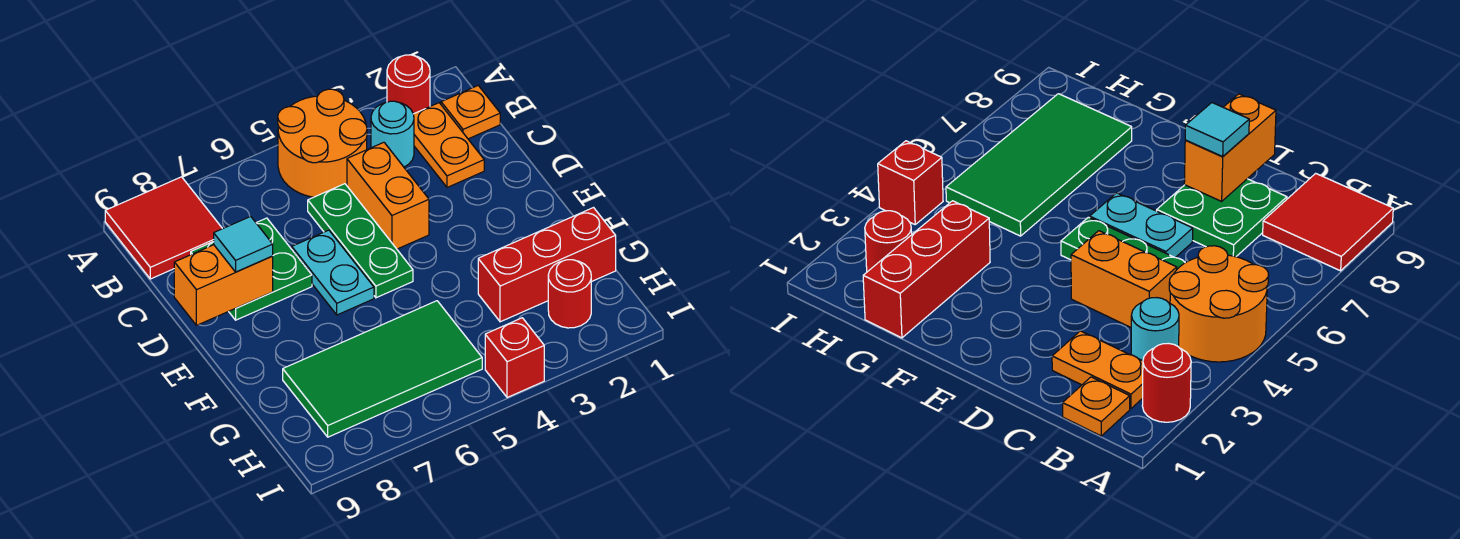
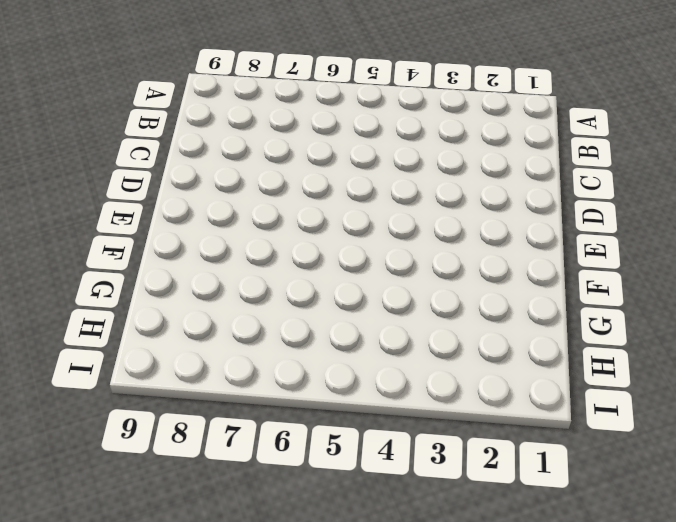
none -> red 1x1 round brick [387,55,430,114]
none -> orange 2x2 round brick [278,89,367,197]
none -> red 2x2 tile [105,177,222,279]

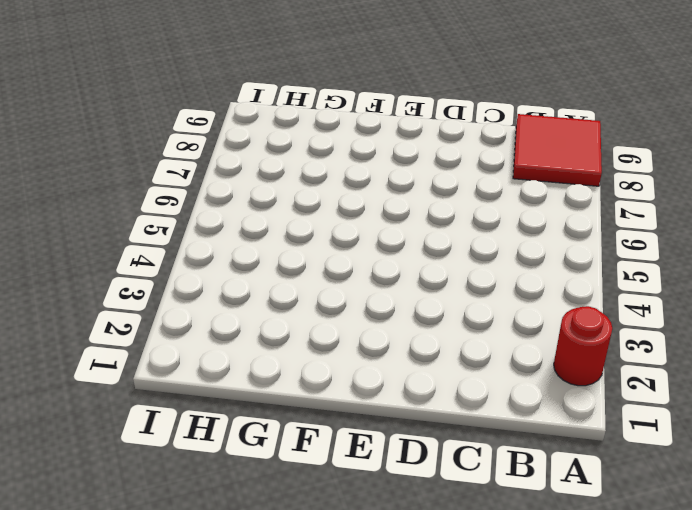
none -> orange 2x2 round brick [278,89,367,197]
none -> orange 1x1 plate [441,86,500,139]
none -> orange 1x2 plate [414,103,484,188]

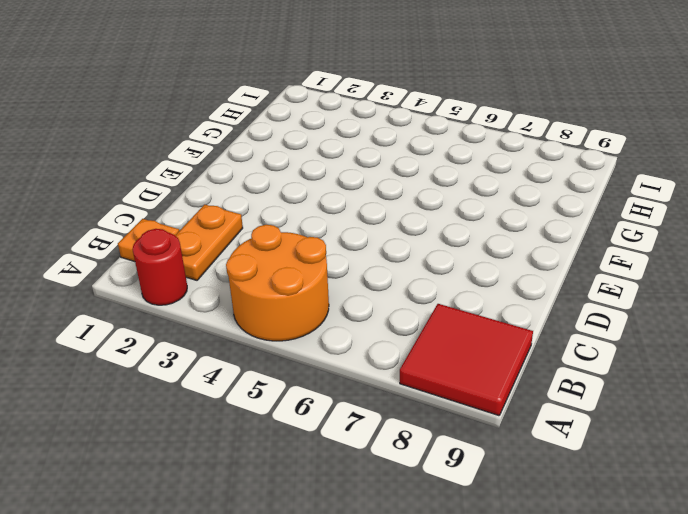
none -> cyan 1x1 round brick [371,101,414,167]
none -> orange 1x2 brick [347,142,429,249]
none -> green 1x3 plate [308,184,413,298]

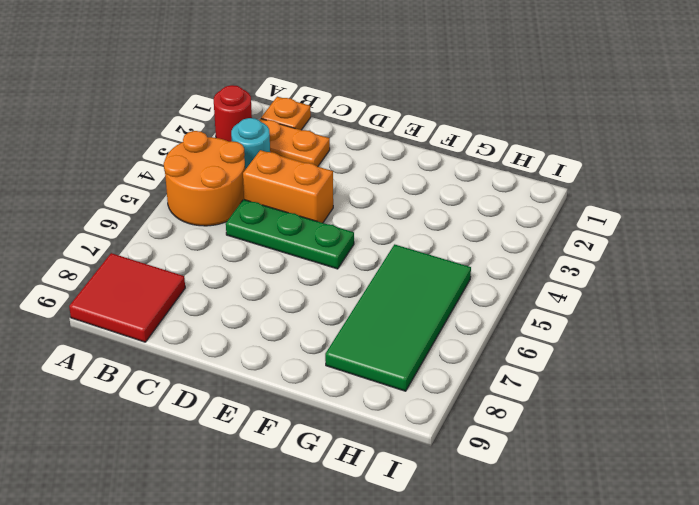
none -> green 2x2 plate [191,218,312,320]
none -> cyan 1x2 plate [292,230,374,315]
none -> red 1x3 brick [478,208,616,322]

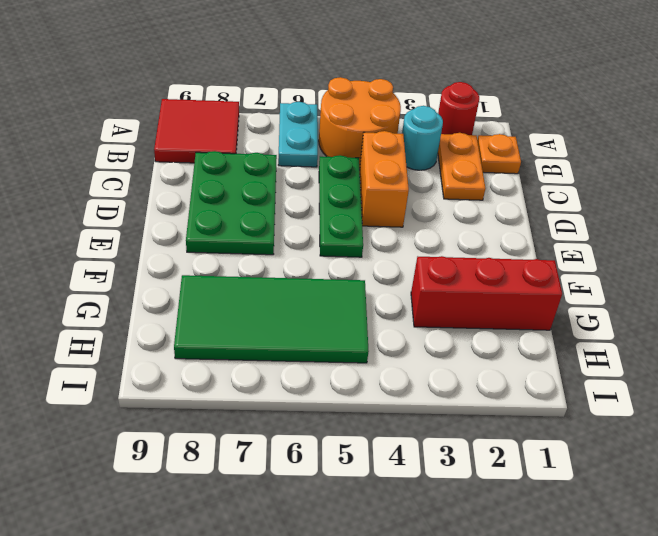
cyan 1x2 plate [278,102,318,167] -> cyan 1x2 plate moved to [292,230,374,315]
green 2x3 plate [186,151,277,255] -> green 2x2 plate [191,218,312,320]
none -> red 1x1 round brick [548,260,591,328]
none -> red 1x1 brick [485,318,544,398]
none -> orange 1x2 brick [174,245,273,325]

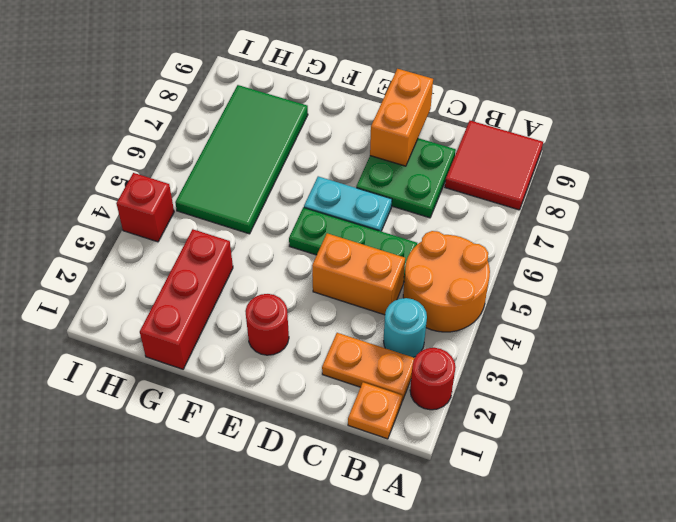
red 1x1 round brick [245,294,289,355] -> red 1x1 round brick moved to [548,260,591,328]
none -> cyan 1x1 tile [214,216,273,272]

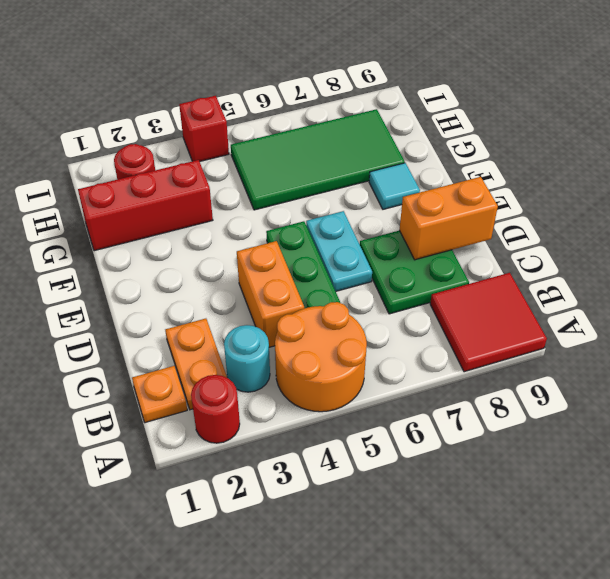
cyan 1x1 tile [369,163,420,209] -> cyan 1x1 tile moved to [214,216,273,272]

